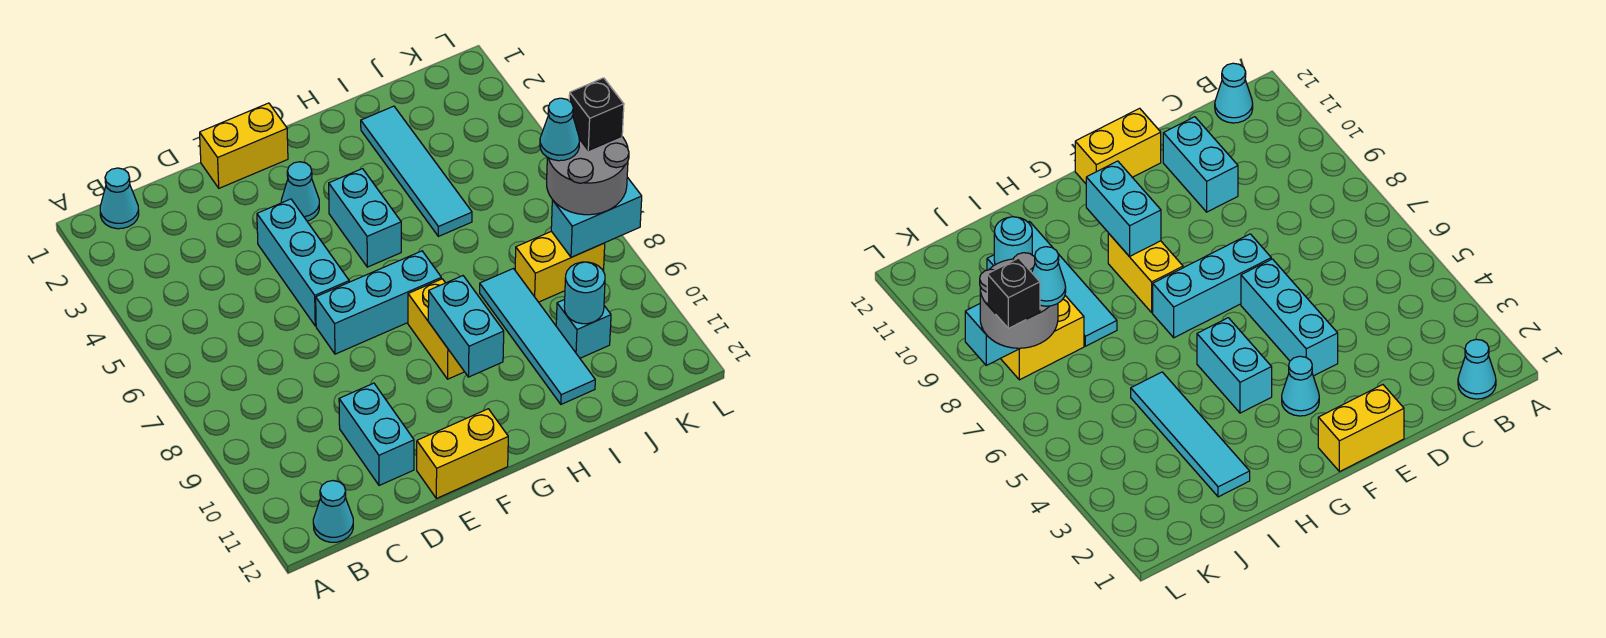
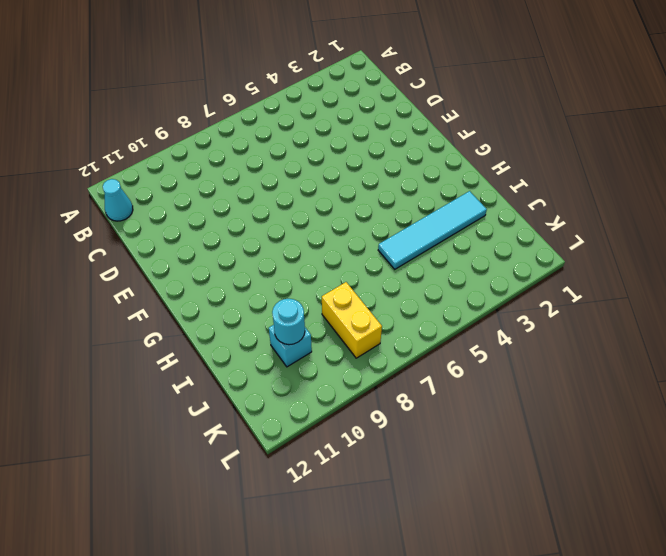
none -> cyan 1x1 cone [100,168,139,229]
none -> cyan 1x2 brick [339,383,414,485]
none -> yellow 1x2 brick [200,103,288,188]

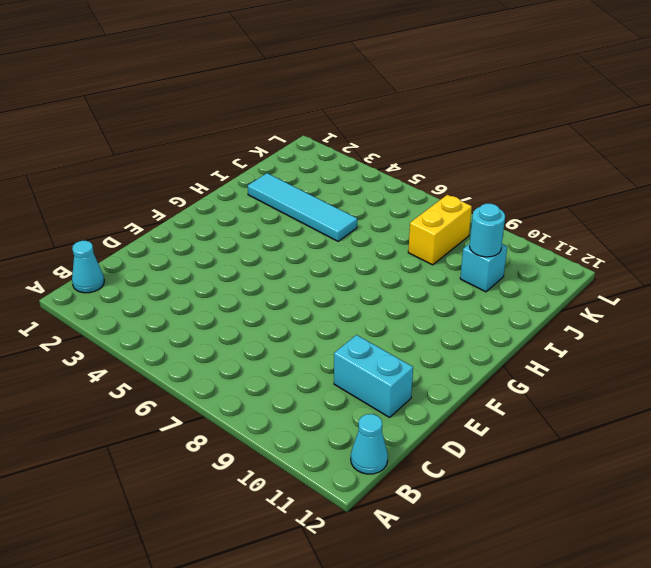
none -> yellow 1x2 brick [200,103,288,188]
none -> cyan 1x3 brick [257,199,349,326]
none -> cyan 1x3 brick [316,251,441,354]

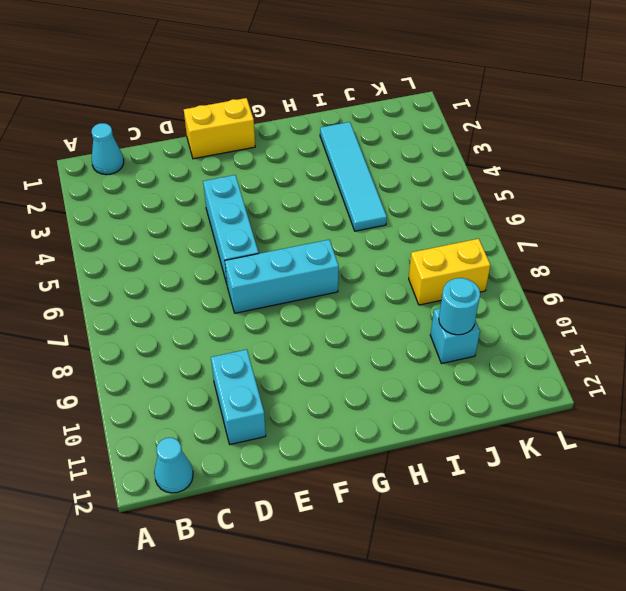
none -> yellow 1x2 brick [417,409,508,498]
none -> cyan 1x1 cone [281,162,319,221]
none -> cyan 1x2 brick [329,169,401,267]

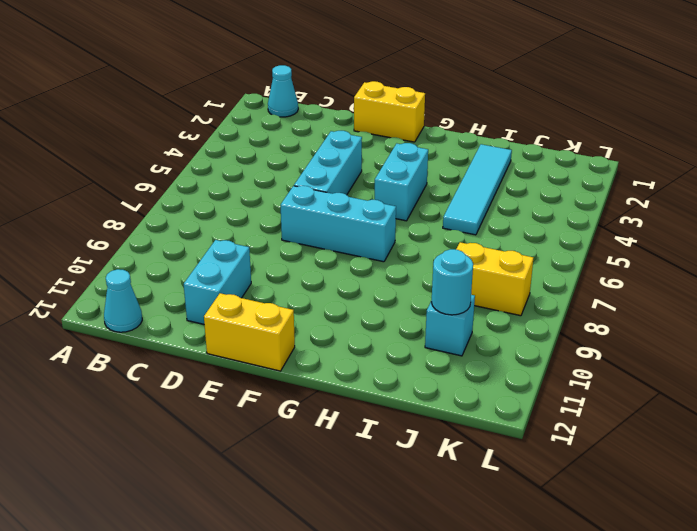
none -> cyan 1x1 cone [281,162,319,221]
none -> yellow 1x2 brick [408,279,464,379]
none -> cyan 1x4 tile [480,269,595,404]

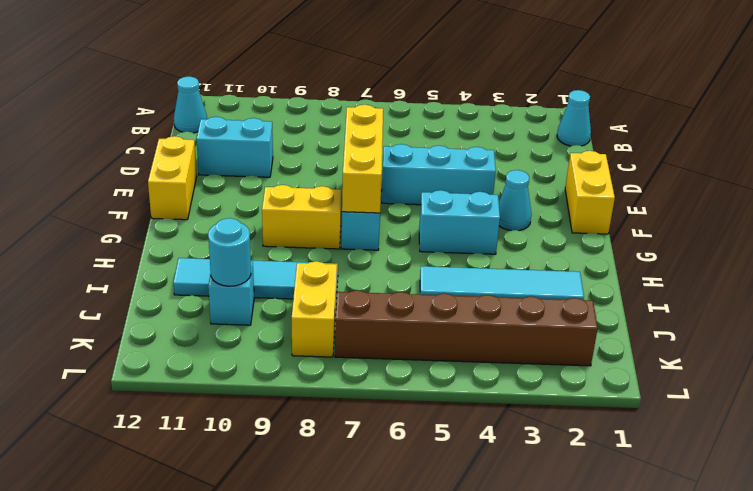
yellow 1x3 brick [342,105,383,213] -> none
brown 1x6 brick [335,290,598,366] -> none
none -> cyan 1x2 brick [428,276,504,377]
none -> cyan 1x2 brick [551,177,642,257]
none -> grey 2x2 round brick [547,136,629,215]

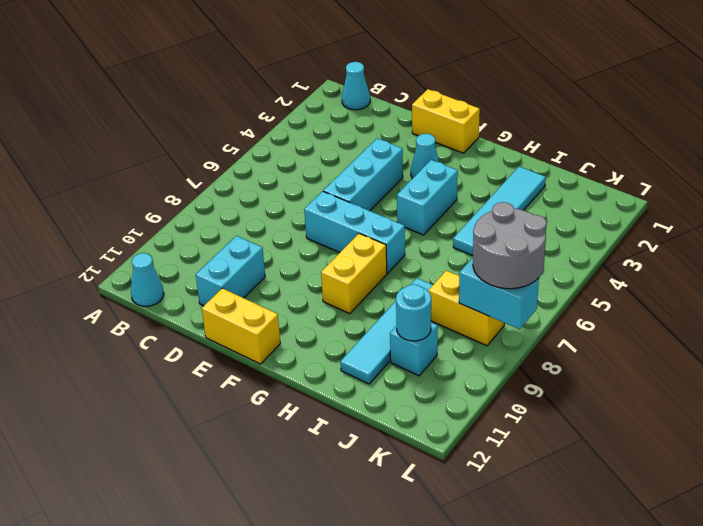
none -> cyan 1x2 brick [428,276,504,377]
none -> cyan 1x1 cone [540,98,579,161]
none -> black 1x1 brick [569,78,624,150]

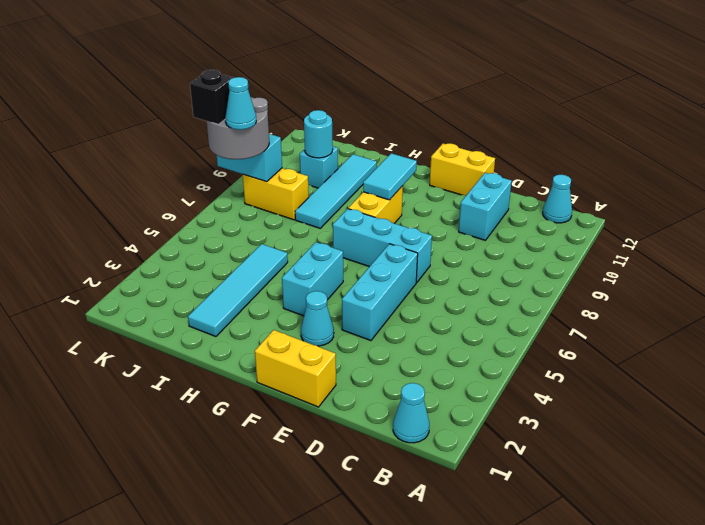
cyan 1x2 tile [363,153,417,200] -> cyan 1x2 brick [428,276,504,377]

